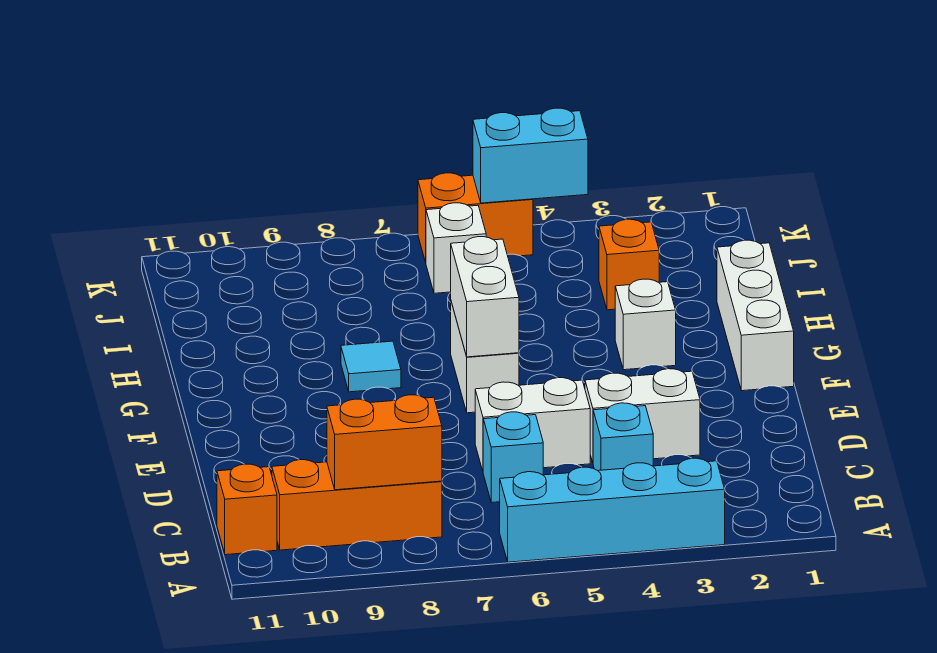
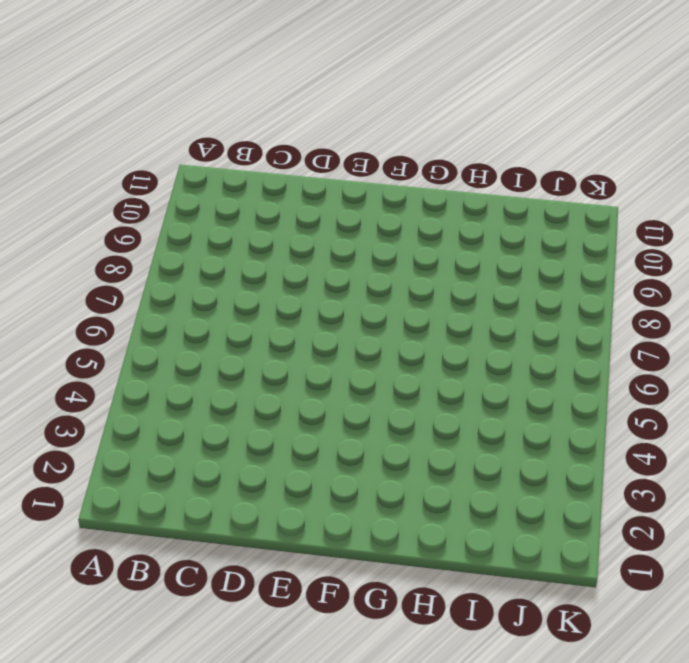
none -> cyan 1x4 brick [500,458,725,562]
none -> orange 1x3 brick [272,460,442,550]
none -> orange 1x1 brick [217,464,277,555]

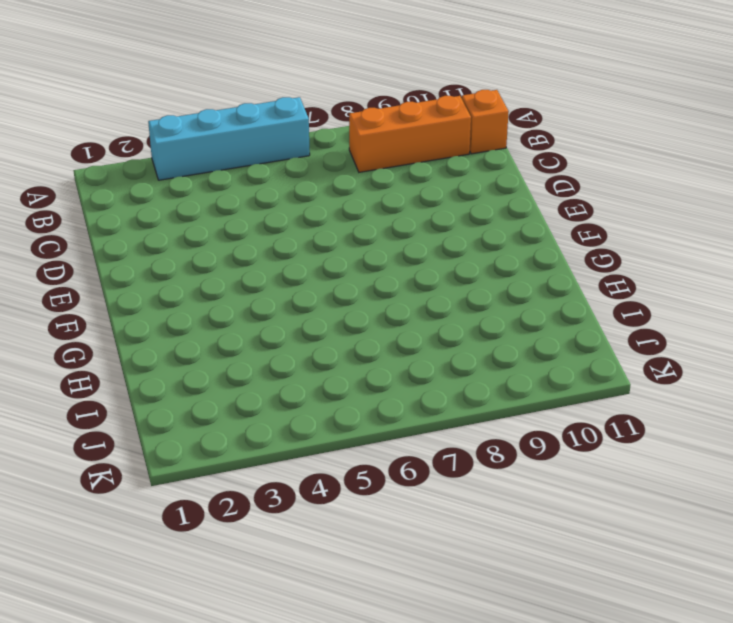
none -> cyan 1x1 brick [593,403,653,471]
none -> cyan 1x1 brick [483,412,543,503]
none -> white 1x2 brick [585,369,700,462]

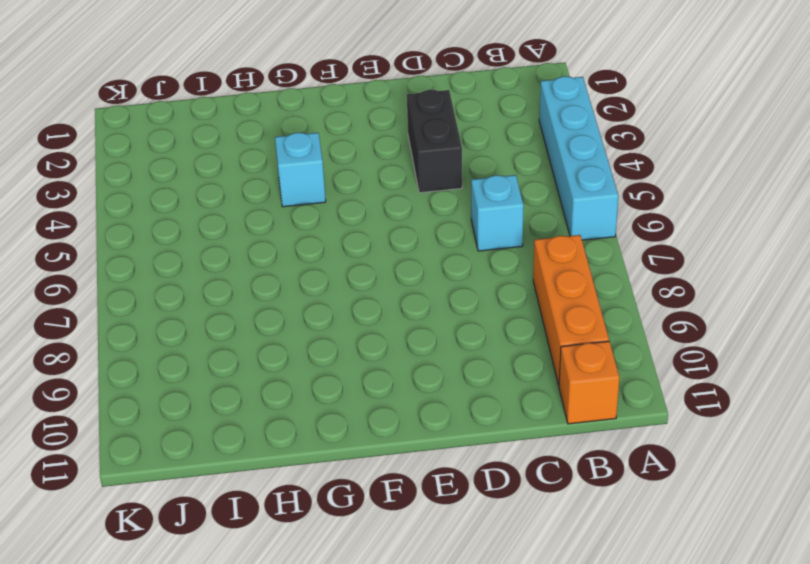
black 1x2 brick [407,90,462,193] -> white 1x2 brick [585,369,700,462]
cyan 1x1 brick [275,133,326,207] -> cyan 1x1 brick moved to [593,403,653,471]
none -> white 1x2 brick [475,378,590,471]
none -> white 1x3 brick [717,240,794,391]
none -> white 1x2 brick [451,302,519,413]

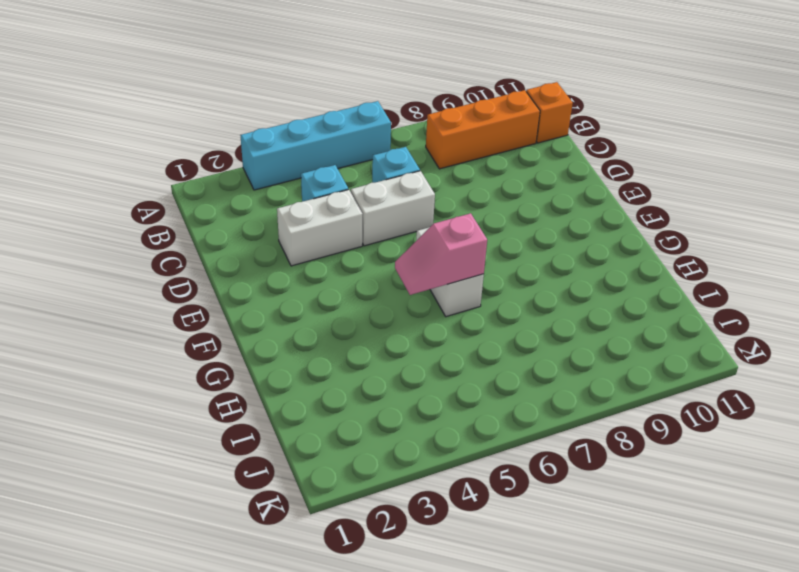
pink 1x2 slope [395,213,487,295] -> white 1x2 brick [451,237,519,357]
none -> white 1x3 brick [717,240,794,391]
none -> white 1x1 brick [615,279,676,370]
none -> cyan 1x1 tile [341,341,401,392]

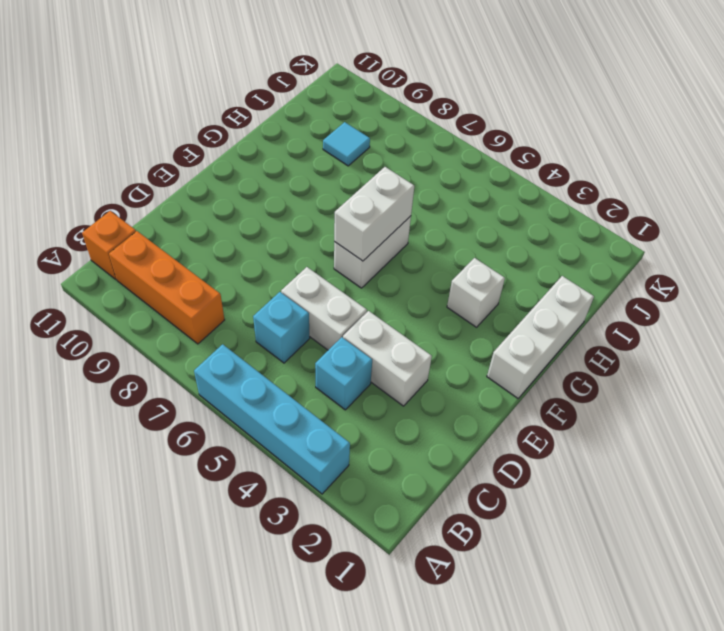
cyan 1x1 tile [323,122,370,166] -> cyan 1x1 tile moved to [341,341,401,392]
none -> orange 1x1 brick [599,219,659,310]
none -> white 1x1 brick [426,203,486,293]
none -> orange 1x2 brick [418,173,533,262]

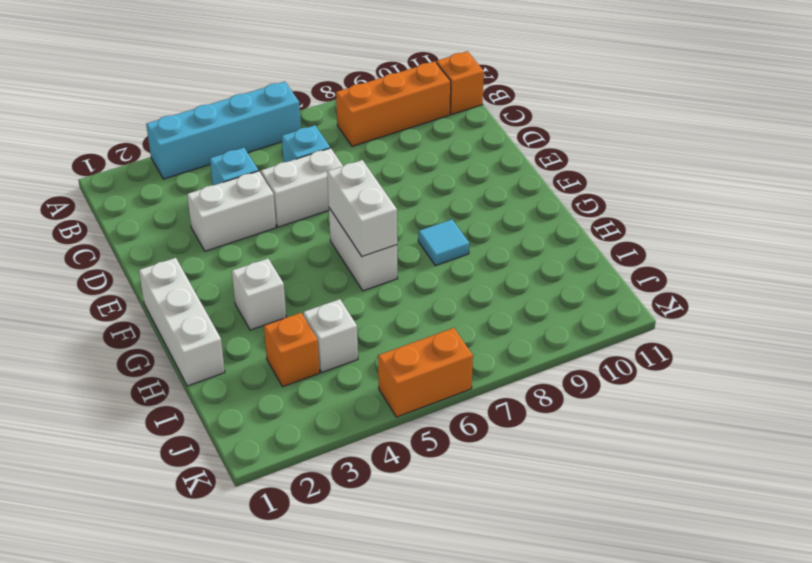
white 1x1 brick [303,299,358,372] -> white 1x1 brick moved to [426,203,486,293]
none -> orange 1x2 brick [327,395,442,490]
none -> cyan 1x2 brick [473,108,588,203]

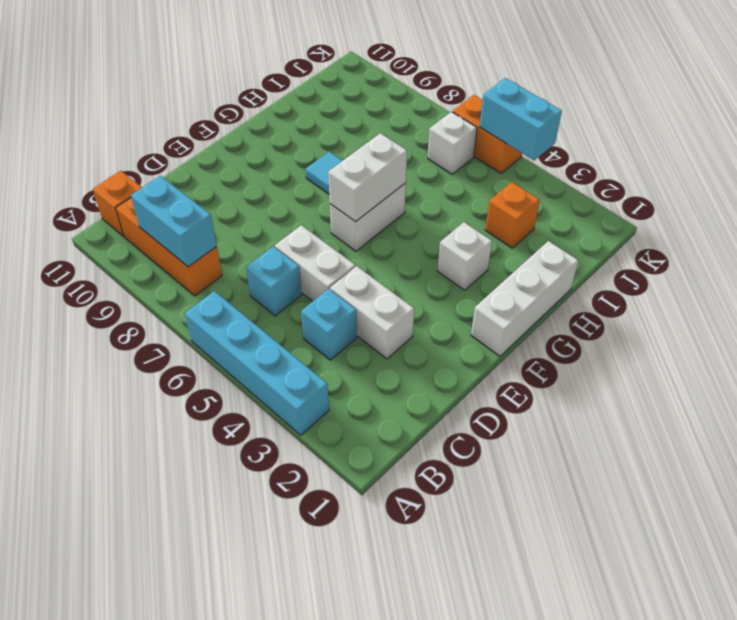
cyan 1x2 brick [131,176,217,267] -> orange 1x2 brick [327,395,442,490]

